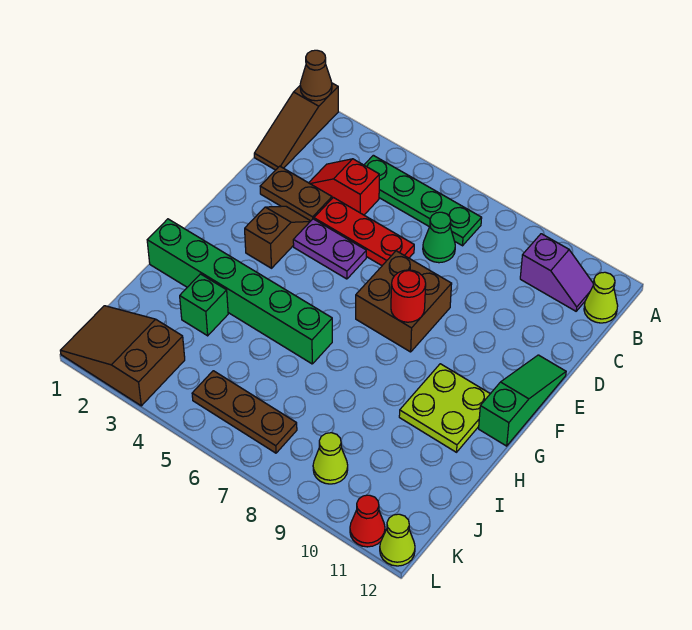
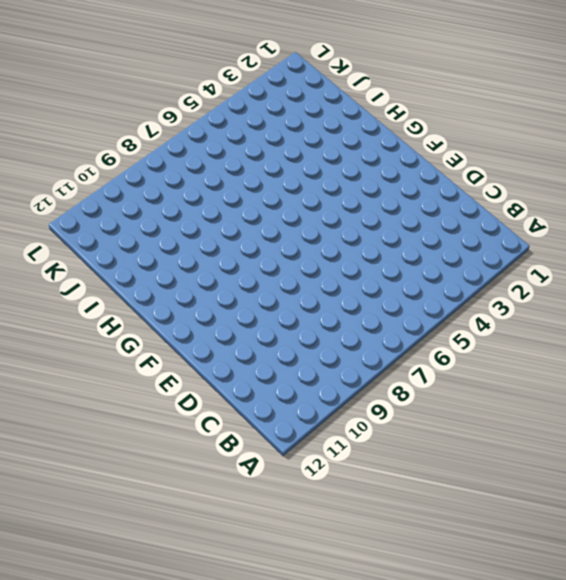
none -> brown 1x3 slope [254,83,338,170]
none -> green 1x4 plate [364,155,482,246]
none -> purple 1x2 slope [520,234,593,311]

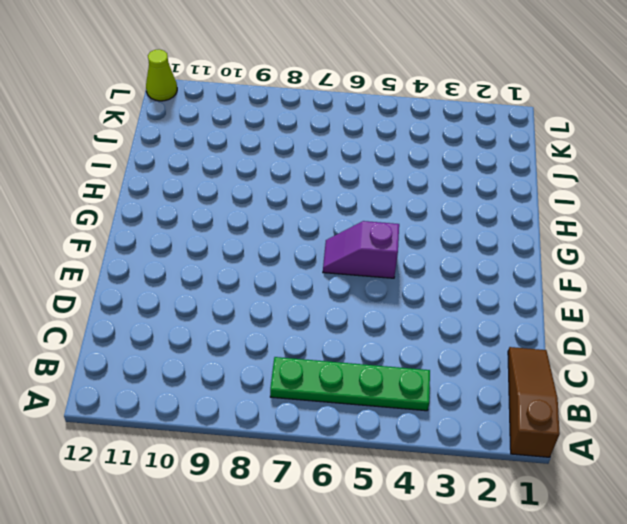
purple 1x2 slope [323,221,399,278] -> purple 1x2 slope moved to [520,234,593,311]
none -> lime 1x1 cone [584,272,618,323]
none -> red 1x2 slope [309,159,379,215]
none -> green 1x1 cone [423,212,455,263]

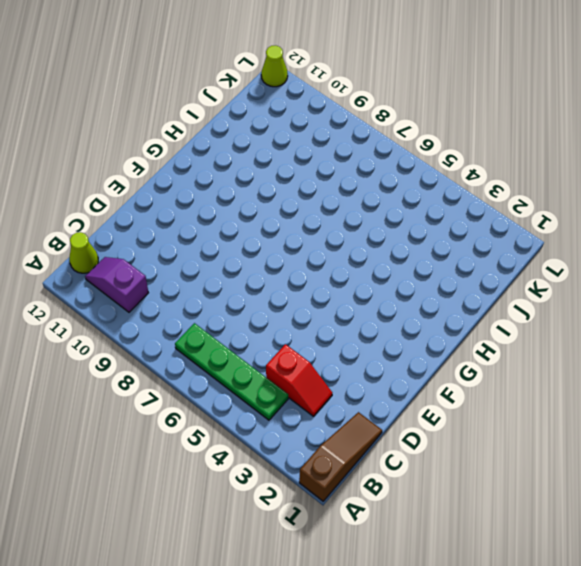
none -> green 1x1 cone [423,212,455,263]
none -> brown 1x2 plate [260,166,332,221]
none -> red 1x3 plate [314,197,414,266]

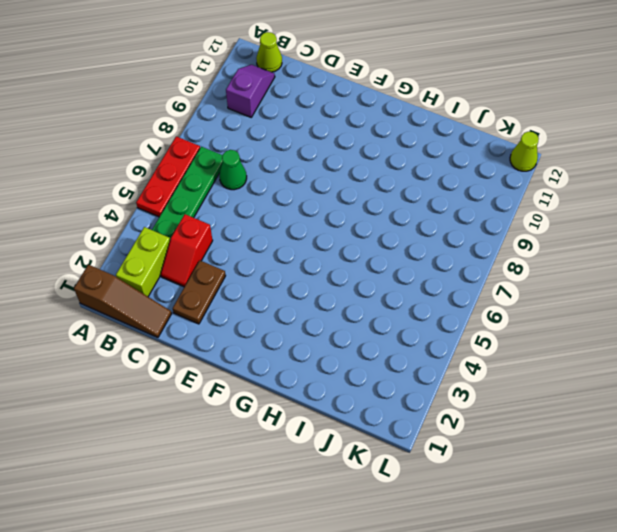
red 1x3 plate [136,136,200,217] -> red 1x3 plate moved to [314,197,414,266]
lime 1x2 brick [116,227,170,296] -> none
none -> brown 1x2 slope [245,206,310,268]
none -> purple 1x2 plate [293,219,366,279]
none -> brown 2x2 brick [356,251,452,352]

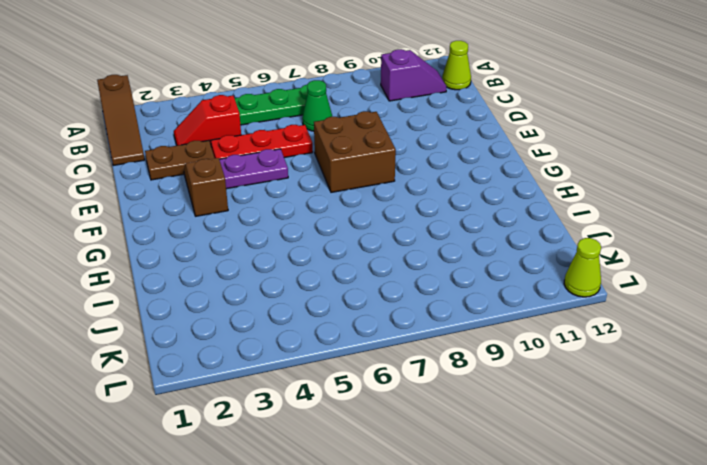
none -> green 1x3 slope [479,355,566,446]
none -> lime 2x2 plate [399,364,490,452]
none -> green 1x6 brick [147,219,332,364]

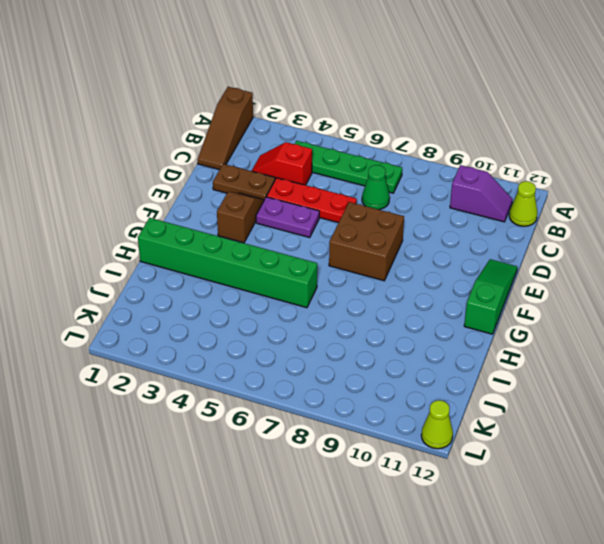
none -> lime 2x2 plate [399,364,490,452]
none -> green 1x1 brick [180,274,228,336]
none -> brown 2x3 slope [60,306,185,406]

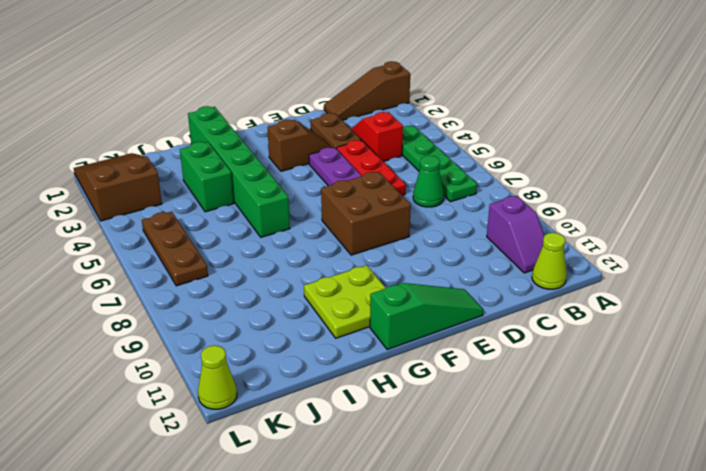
green 1x2 brick [180,142,234,212] -> green 1x1 brick [180,274,228,336]
none -> lime 1x1 cone [313,433,348,484]
none -> red 1x1 cone [350,495,385,547]
none -> brown 1x1 cone [300,50,332,101]

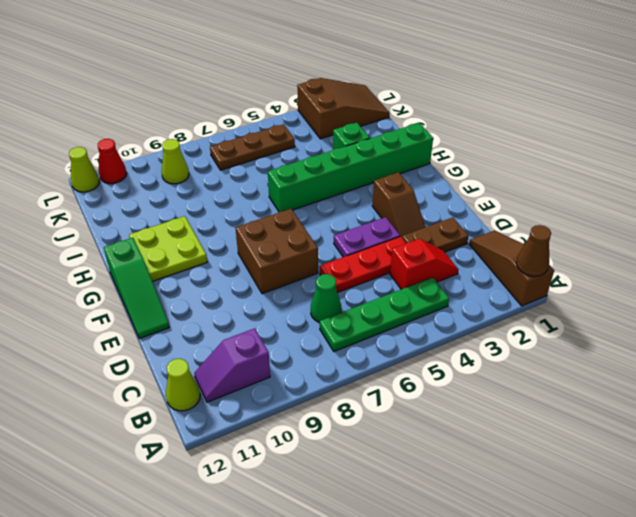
none -> red 1x1 round brick [391,270,426,322]

